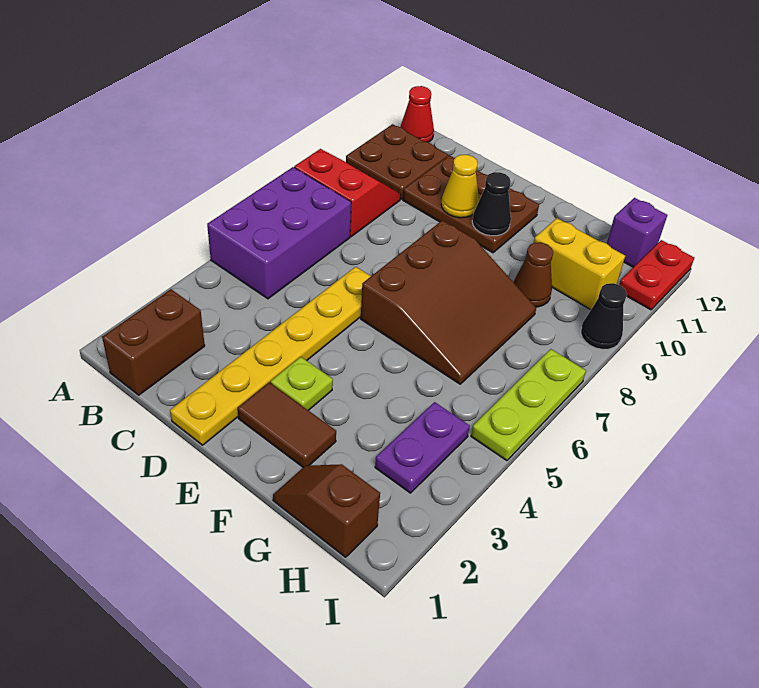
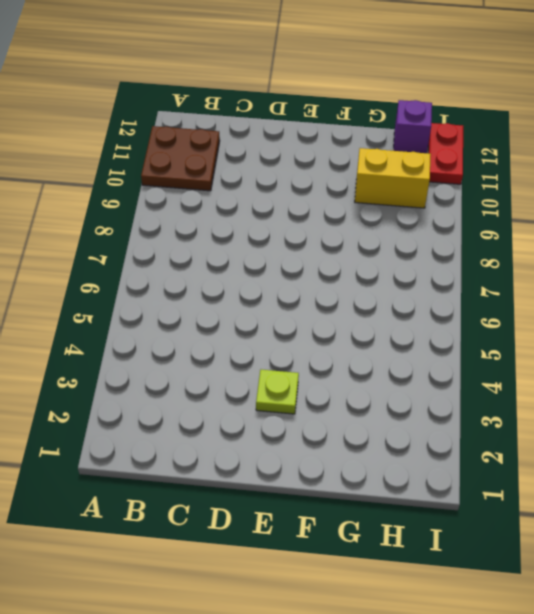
none -> purple 2x3 brick [207,167,351,299]
none -> red 2x2 slope [294,149,401,237]
none -> red 1x1 cone [400,86,434,142]

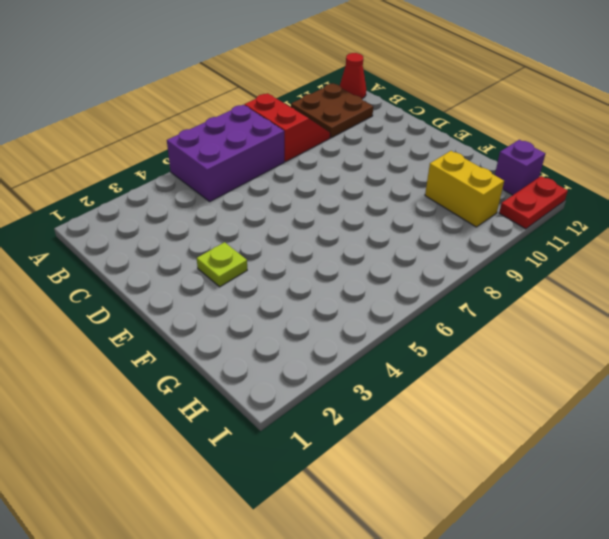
none -> brown 1x2 brick [102,289,205,395]
none -> brown 2x3 plate [403,155,539,253]
none -> yellow 1x6 plate [170,267,371,445]

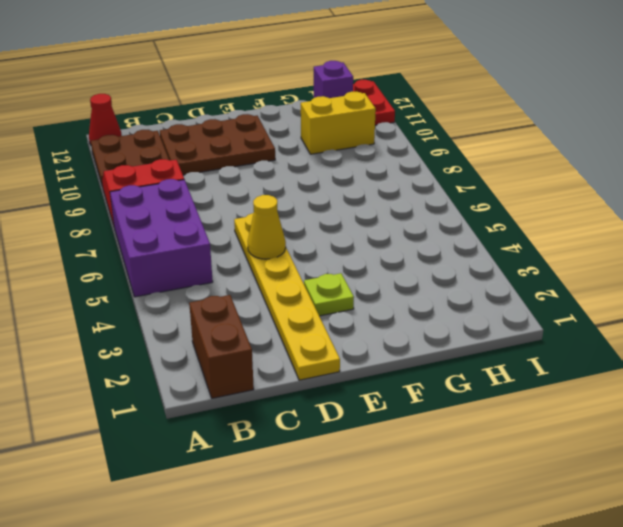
yellow 1x1 cone [248,195,286,259] -> yellow 1x1 cone moved to [441,155,479,218]
none -> brown 1x2 tile [238,382,336,467]
none -> brown 3x3 slope [361,220,536,384]
none -> brown 1x2 slope [273,464,380,557]

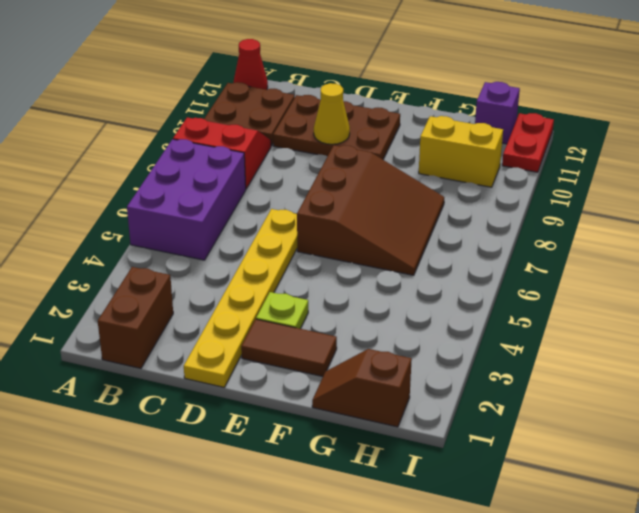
none -> brown 1x1 cone [514,242,553,307]
none -> purple 1x2 plate [375,402,470,493]
none -> lime 1x3 plate [471,349,586,461]

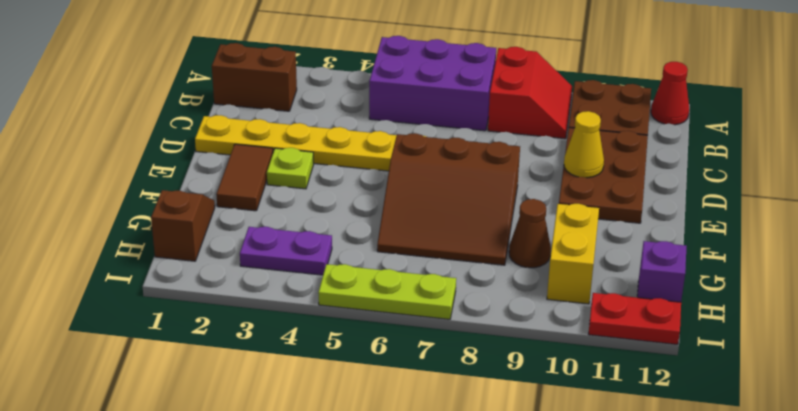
none -> black 1x1 cone [581,283,627,349]
none -> black 1x1 cone [472,172,511,236]

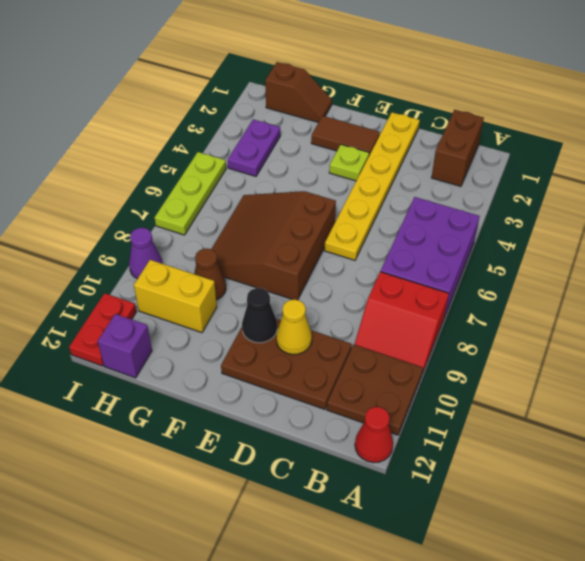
purple 1x1 cone [129,228,162,279] -> black 1x1 cone [581,283,627,349]

